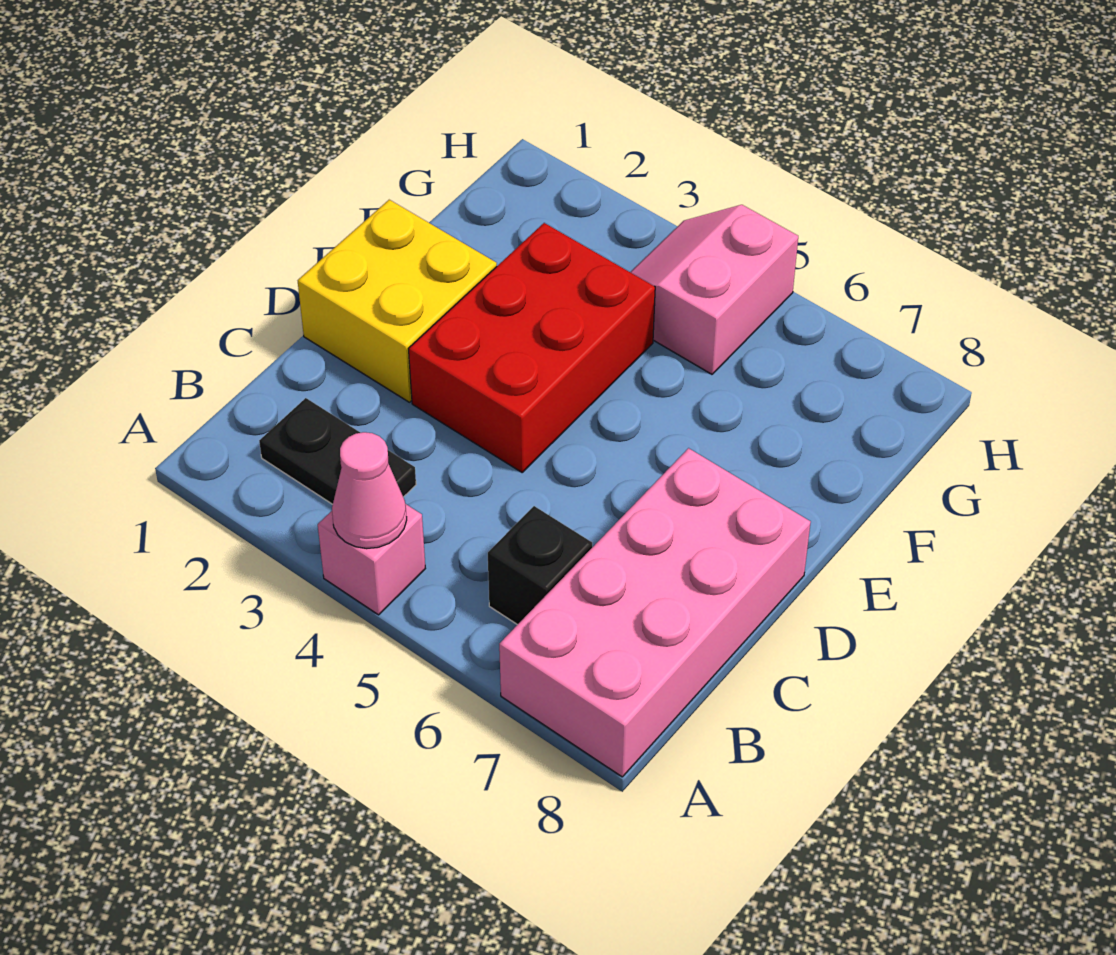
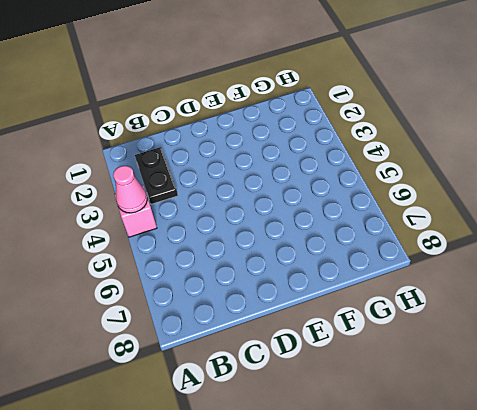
none -> pink 2x4 brick [499,448,811,777]
none -> black 1x1 brick [488,506,592,625]

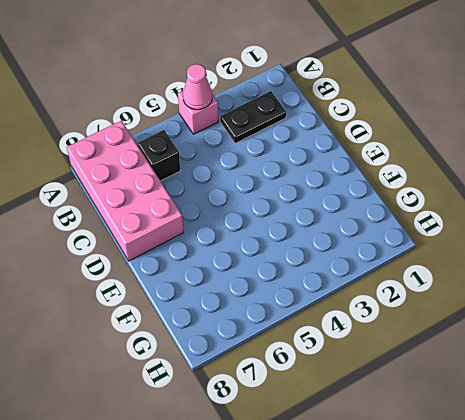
none -> yellow 2x2 brick [298,200,497,402]
none -> red 2x3 brick [409,223,655,472]

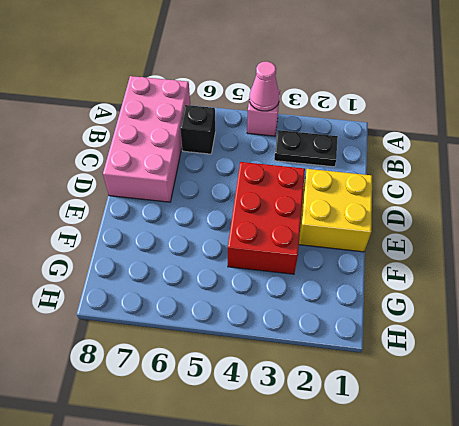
none -> pink 2x2 slope [630,205,798,374]

